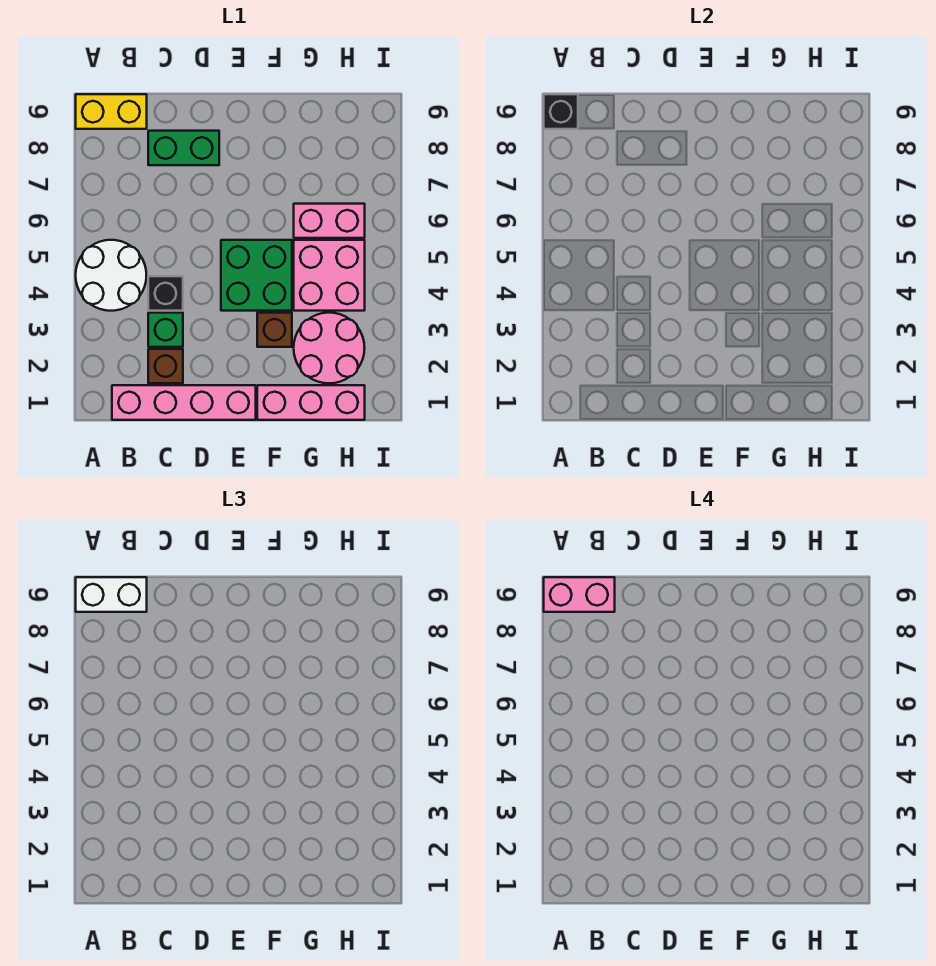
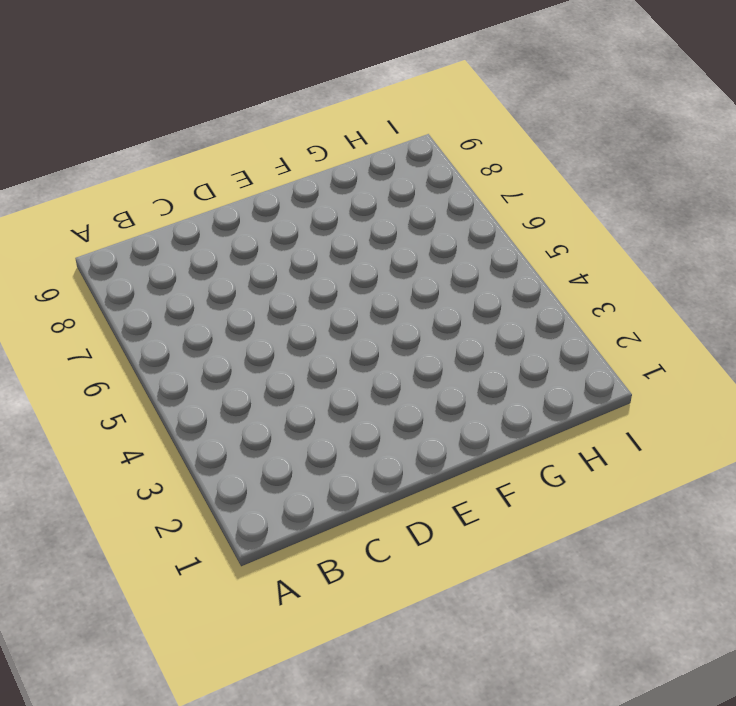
none -> white 2x2 round brick [76,240,146,311]
none -> yellow 1x2 brick [76,94,147,129]
none -> pink 1x4 brick [112,385,256,420]

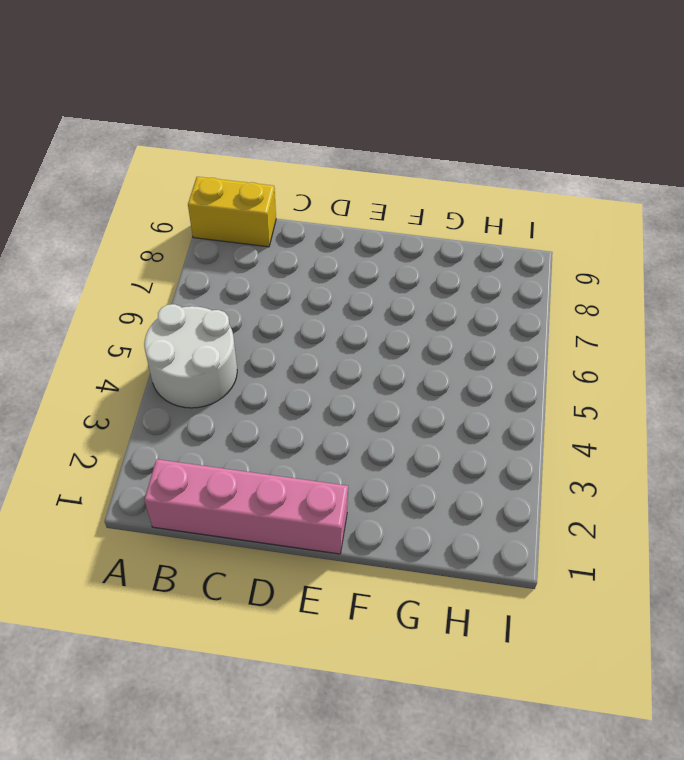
none -> brown 1x1 brick [148,349,183,383]
none -> green 1x1 brick [148,313,183,347]
none -> black 1x1 brick [148,276,183,311]

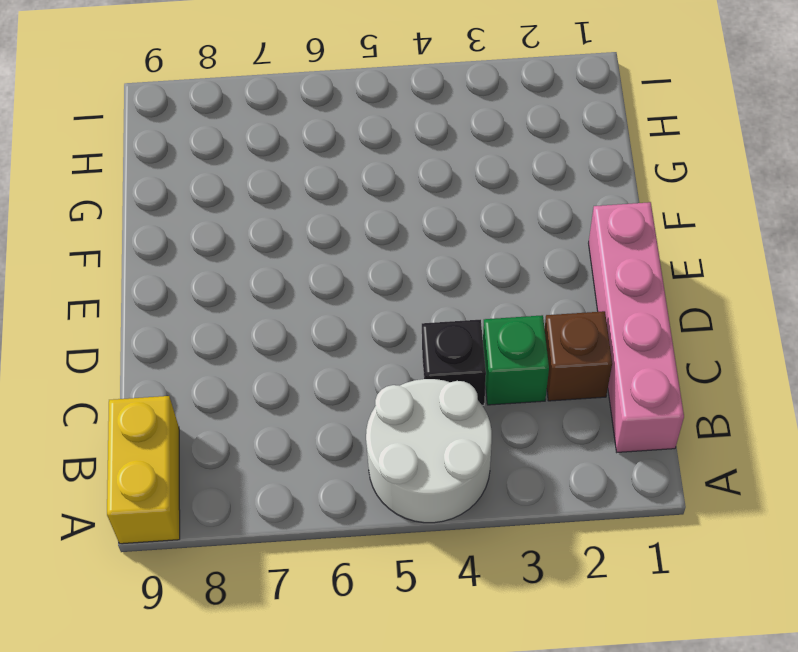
none -> green 1x2 brick [148,131,219,165]
none -> green 2x2 brick [221,240,292,311]
none -> pink 1x3 brick [257,385,365,420]

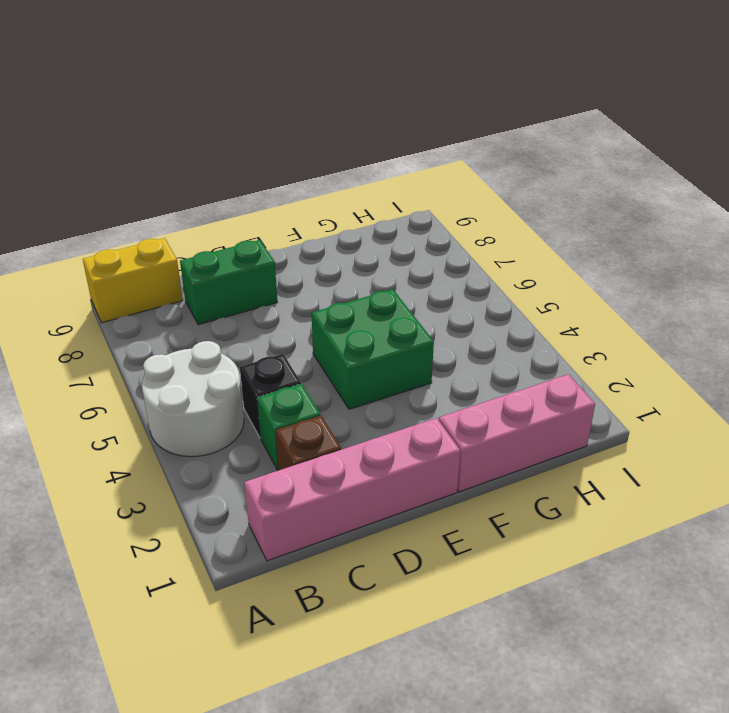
none -> brown 1x1 brick [257,313,292,347]
none -> pink 2x2 round brick [294,313,365,383]
none -> pink 2x2 brick [294,240,365,311]

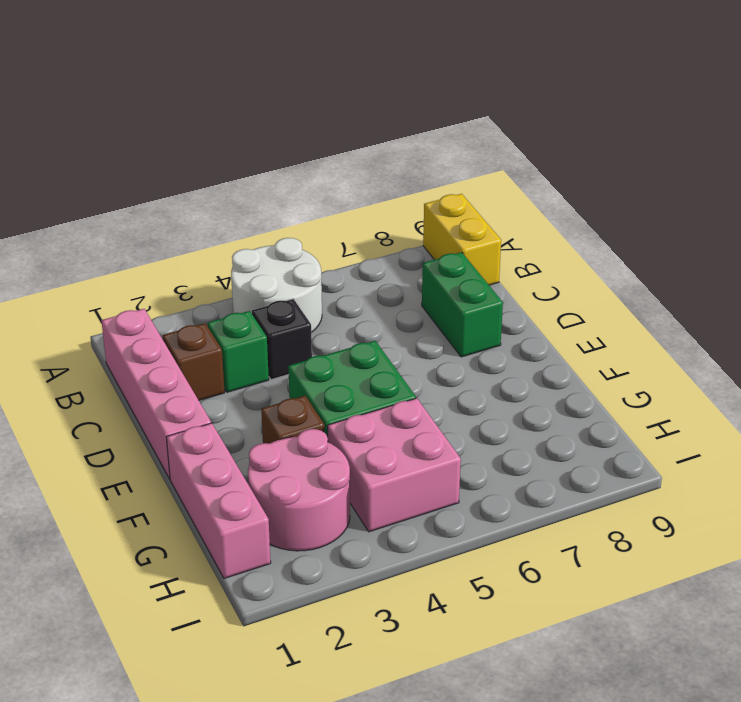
none -> pink 1x2 brick [294,204,365,238]
none -> black 1x1 brick [544,94,578,129]
none -> white 1x2 brick [76,577,147,612]

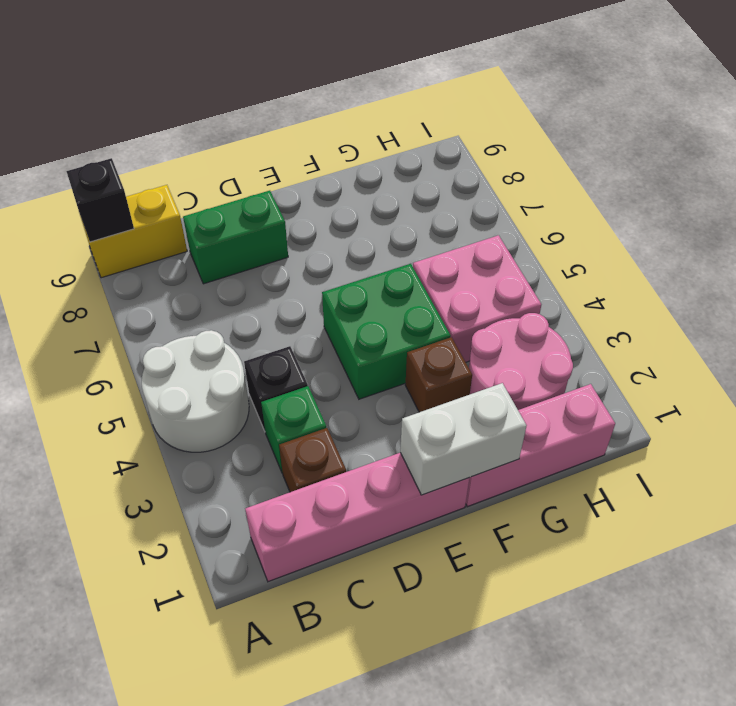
white 1x2 brick [400,383,527,495] -> white 1x2 brick moved to [76,577,147,612]
none -> pink 1x2 brick [294,204,365,238]
none -> pink 1x2 brick [544,577,615,612]

